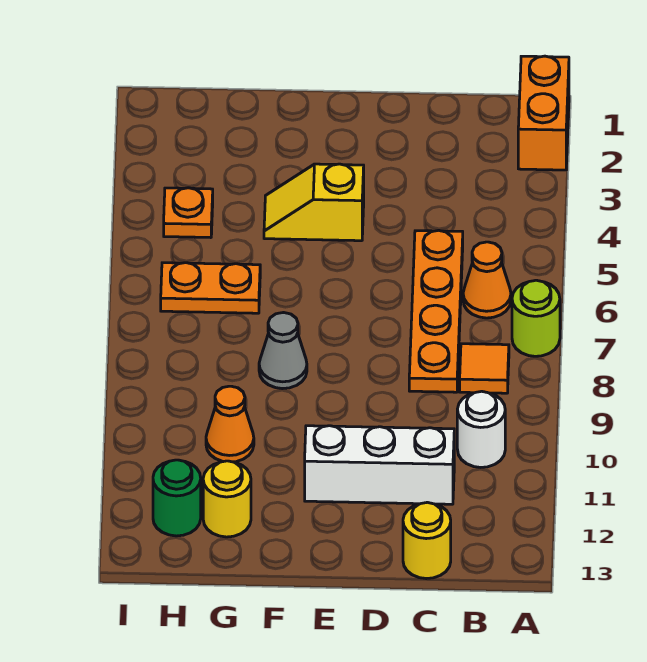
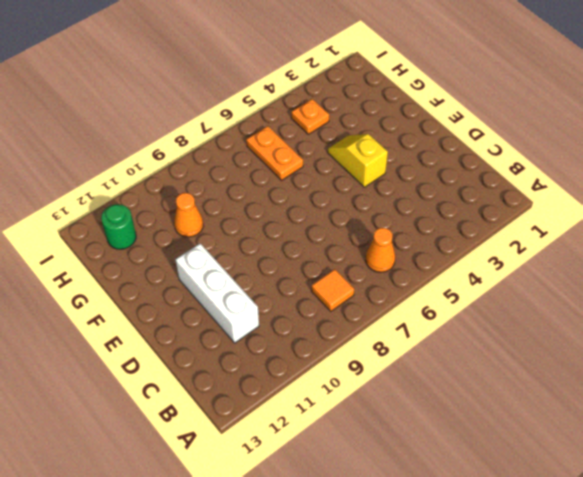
none -> orange 1x2 brick [518,56,569,170]
none -> lime 1x1 round brick [512,280,560,356]
none -> white 1x1 round brick [457,391,505,467]

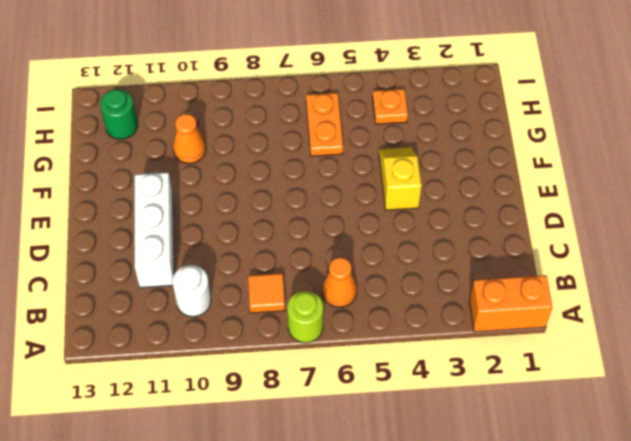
none -> orange 1x4 plate [409,230,463,392]
none -> yellow 1x1 round brick [403,502,451,579]
none -> grey 1x1 cone [259,313,307,389]

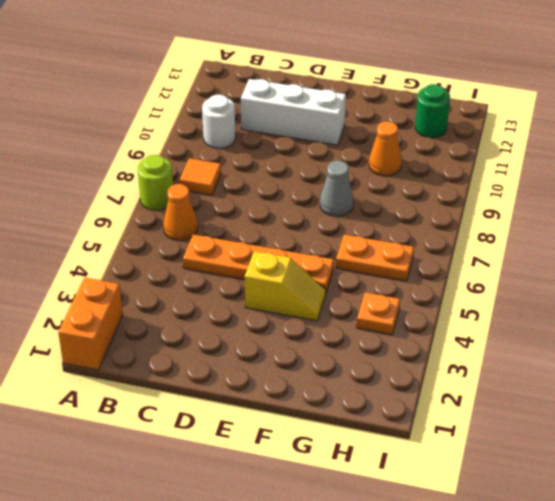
orange 1x4 plate [183,234,334,292] -> orange 1x4 plate turned to [409,230,463,392]
none -> yellow 1x1 round brick [403,502,451,579]
none -> yellow 1x1 round brick [203,461,251,537]

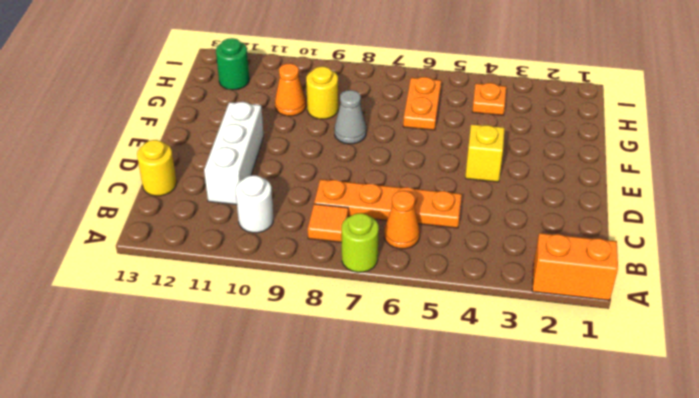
yellow 1x1 round brick [306,66,338,119] -> yellow 1x1 round brick moved to [203,461,251,537]

